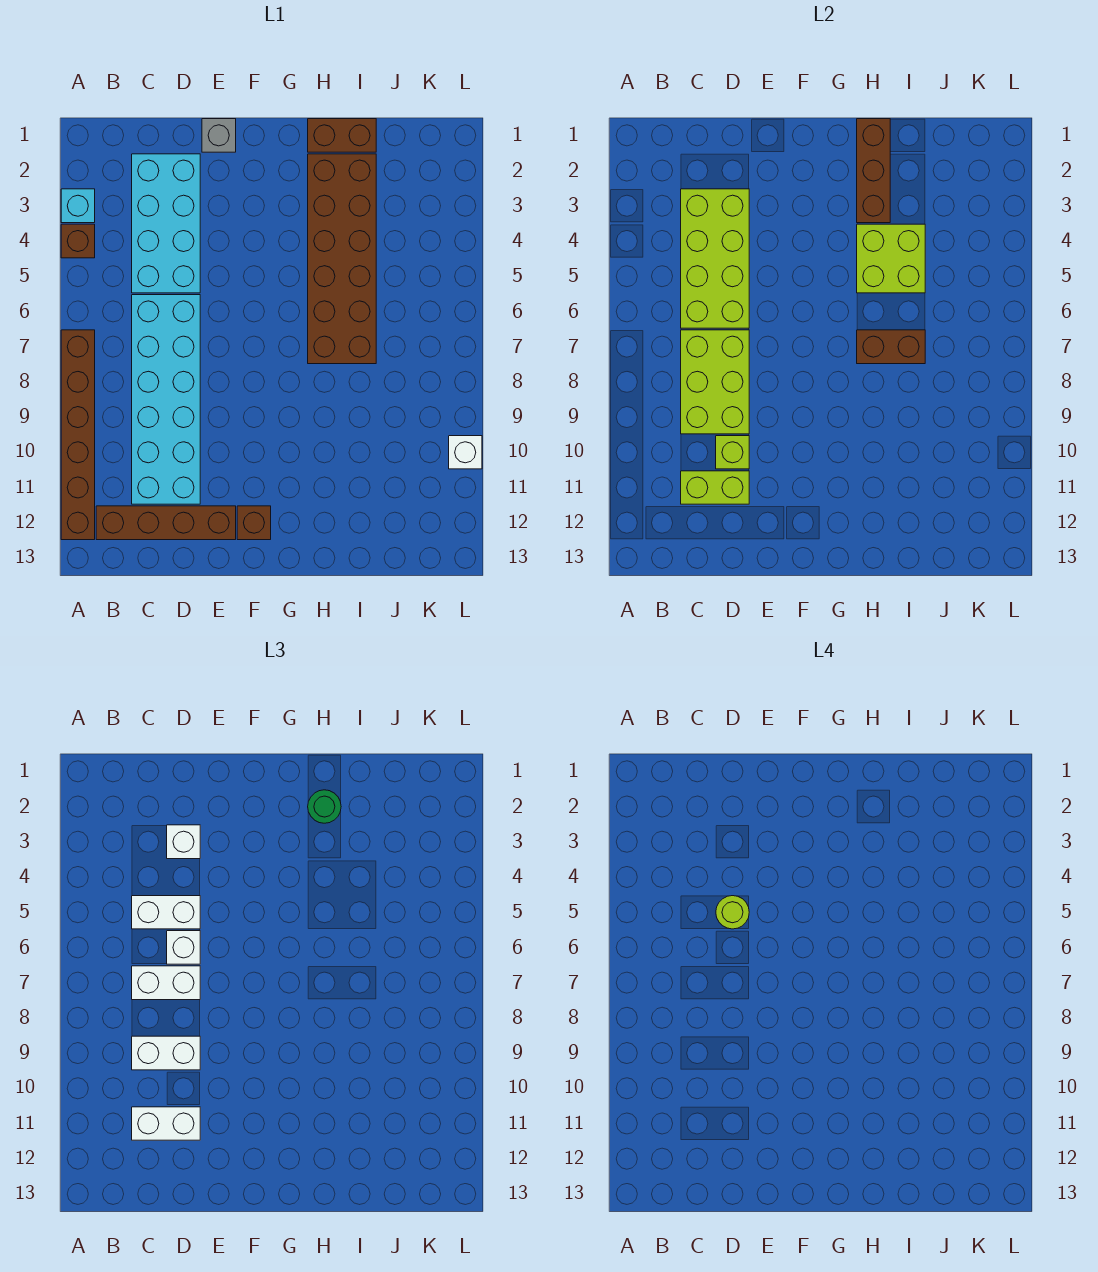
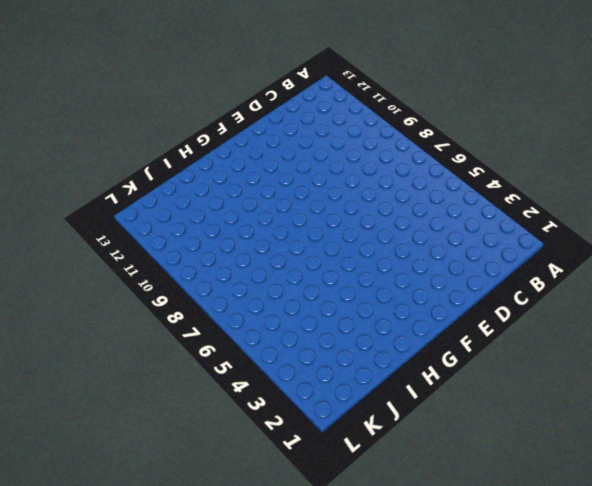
none -> cyan 1x1 brick [61,189,95,223]
none -> brown 1x1 brick [61,224,95,258]
none -> brown 1x6 brick [61,330,95,540]

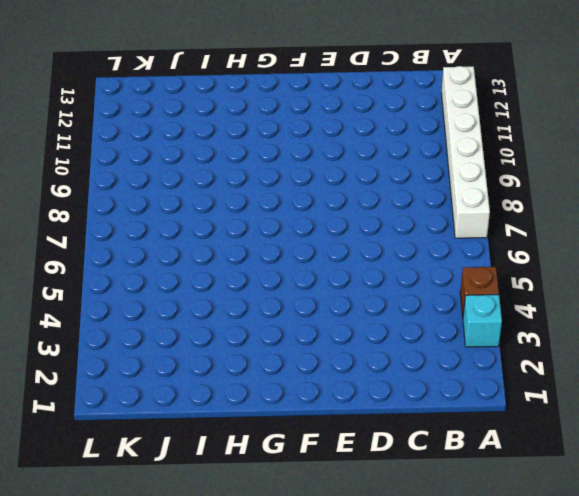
white 1x6 brick [441,66,490,238] -> brown 1x6 brick [61,330,95,540]
none -> brown 1x4 brick [96,506,236,540]
none -> cyan 2x4 brick [132,154,200,293]
none -> cyan 2x6 brick [132,295,200,504]

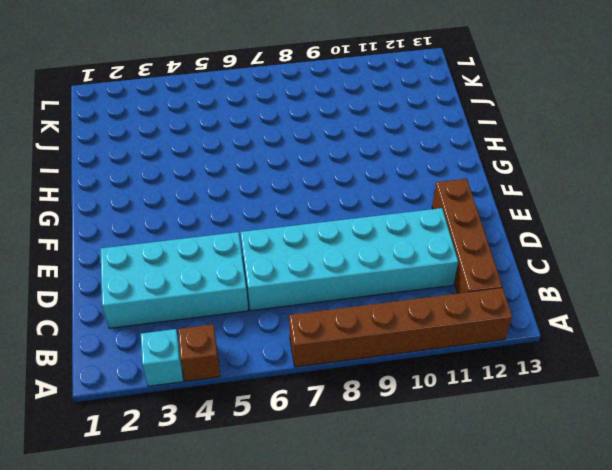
none -> grey 1x1 brick [202,119,236,152]
none -> brown 1x1 brick [237,506,271,540]
none -> brown 1x2 brick [308,119,376,152]

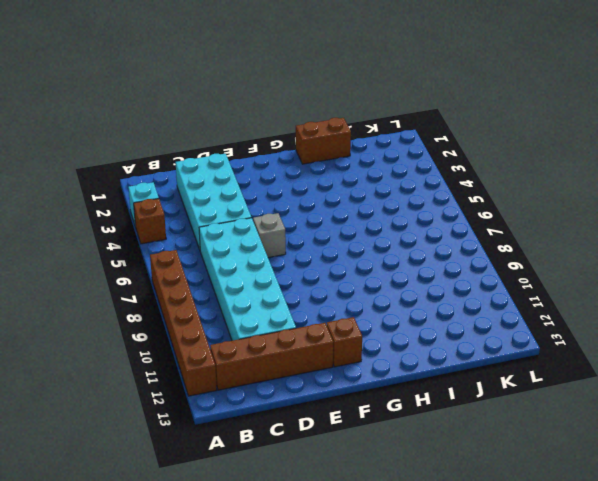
grey 1x1 brick [253,213,286,258] -> grey 1x1 brick moved to [202,119,236,152]
none -> brown 2x6 brick [308,154,376,364]
none -> white 1x1 brick [449,436,482,469]
none -> lime 2x4 brick [681,189,749,328]

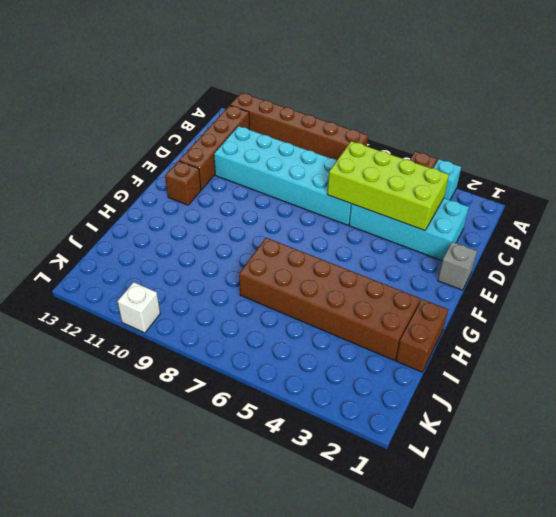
none -> lime 2x3 brick [681,330,749,434]
none -> lime 1x2 brick [681,471,749,504]
none -> lime 1x1 brick [716,436,749,469]

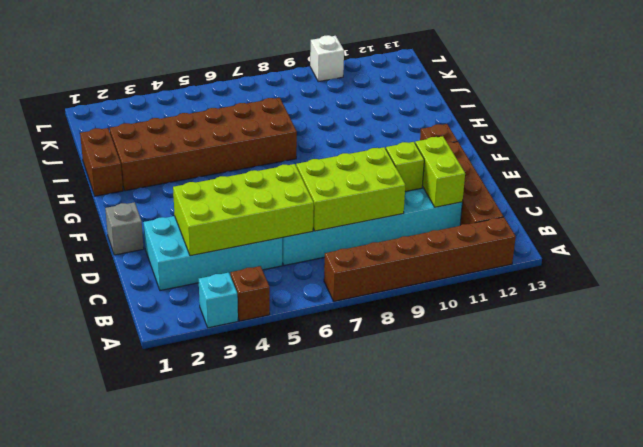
none -> brown 1x3 brick [857,119,890,223]
none -> lime 2x2 brick [857,224,925,293]
none -> brown 1x2 brick [857,330,925,364]

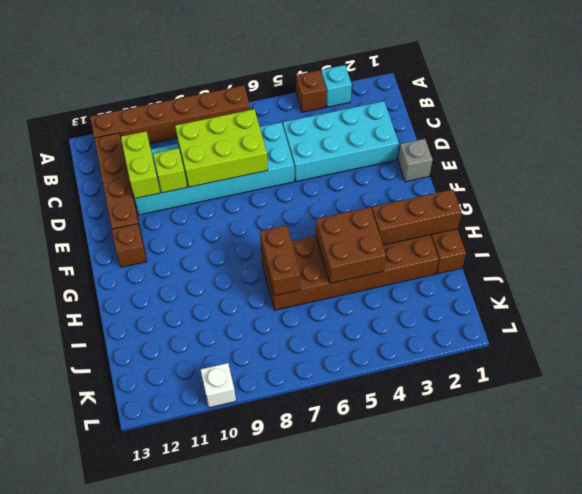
brown 2x2 brick [316,207,386,283] -> lime 2x2 brick [857,224,925,293]
none -> lime 2x4 brick [681,189,749,328]
none -> white 1x2 brick [132,896,200,929]
none -> white 1x2 brick [132,966,200,1000]

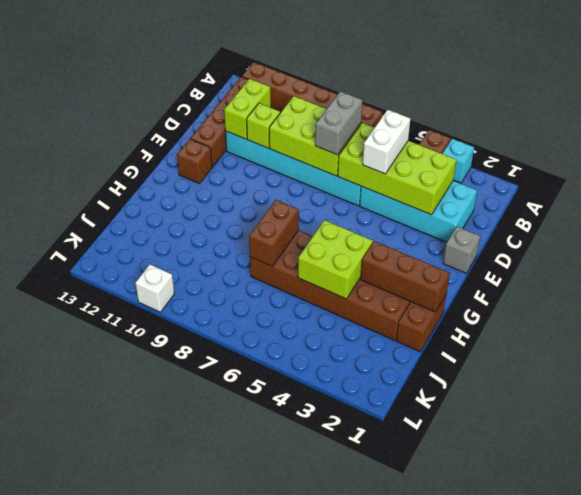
grey 1x2 brick [315,91,363,155] -> white 1x2 brick [132,966,200,1000]
none -> white 1x2 brick [132,1036,200,1070]
none -> white 1x2 brick [132,1107,200,1140]
none -> white 1x1 brick [167,825,200,859]

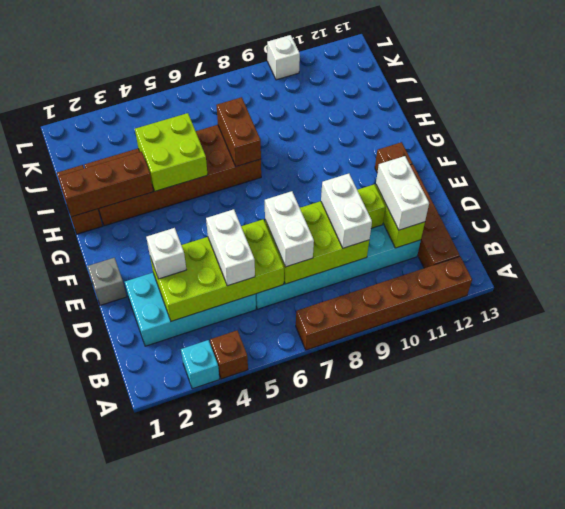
none -> white 1x1 brick [167,931,200,964]
none -> green 1x1 round brick [308,790,341,823]
none -> lime 1x1 round brick [716,896,749,929]

